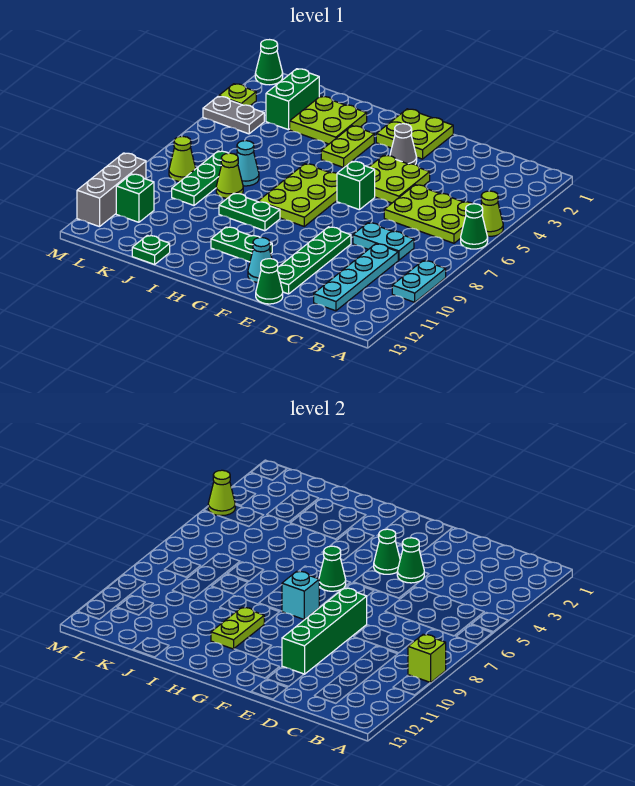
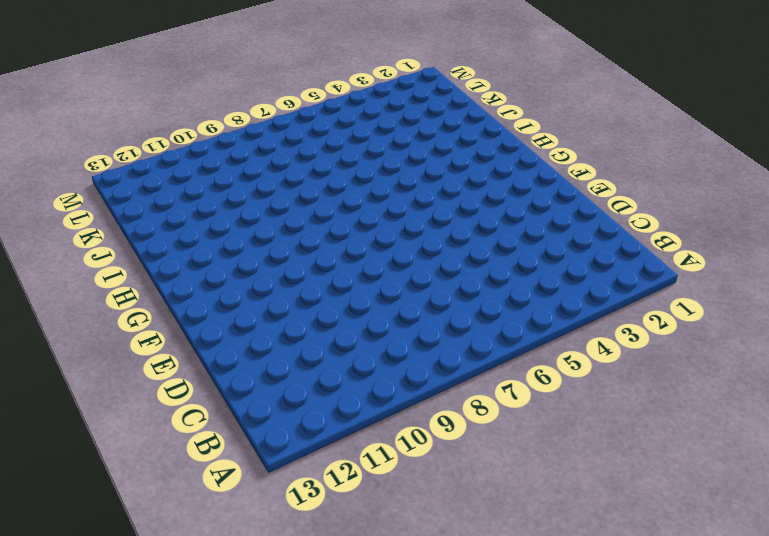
none -> lime 1x1 cone [481,191,503,236]
none -> green 1x1 cone [461,204,488,249]
none -> cyan 1x2 plate [392,261,446,302]
none -> lime 2x3 plate [384,185,472,243]

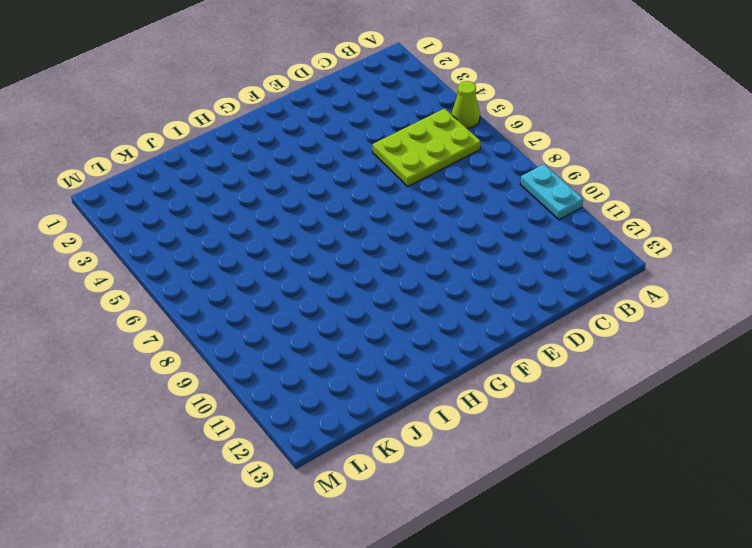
none -> green 1x1 cone [461,204,488,249]
none -> cyan 1x2 plate [353,223,414,260]
none -> cyan 1x4 plate [314,244,398,311]
none -> lime 2x2 plate [369,155,430,203]

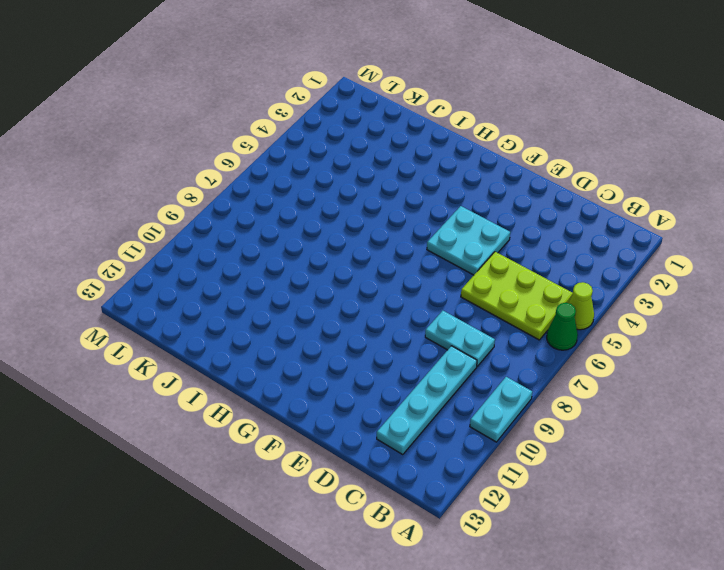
cyan 2x2 plate [427,206,510,275] -> lime 2x2 plate [369,155,430,203]
none -> green 1x4 plate [277,227,351,294]
none -> green 1x1 cone [256,259,283,304]
none -> lime 2x2 plate [376,109,453,159]
none -> grey 1x1 cone [390,124,417,165]

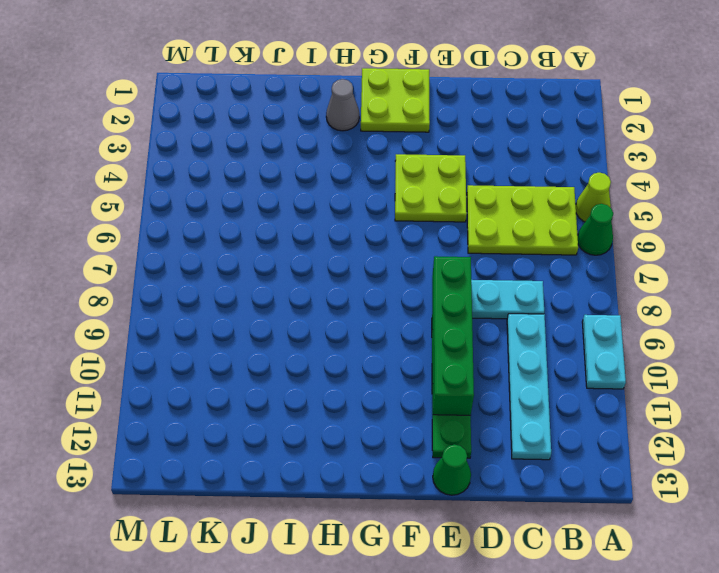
grey 1x1 cone [326,79,359,131] -> grey 1x1 cone moved to [390,124,417,165]
none -> green 1x1 brick [337,161,375,210]
none -> cyan 1x1 cone [248,238,272,283]
none -> lime 2x3 plate [258,164,337,226]
none -> green 1x2 plate [211,227,272,262]

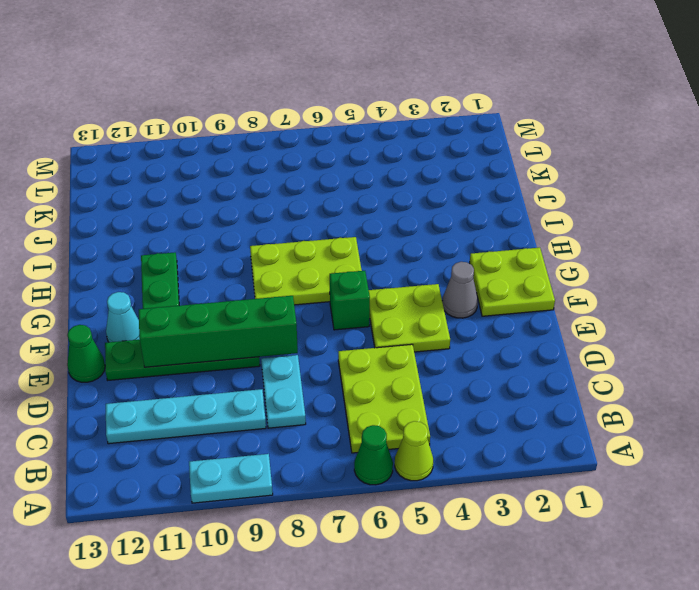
none -> lime 1x2 plate [321,126,374,167]
none -> green 1x2 plate [219,193,280,231]
none -> lime 2x2 plate [290,96,367,144]
none -> cyan 1x1 cone [237,141,259,186]

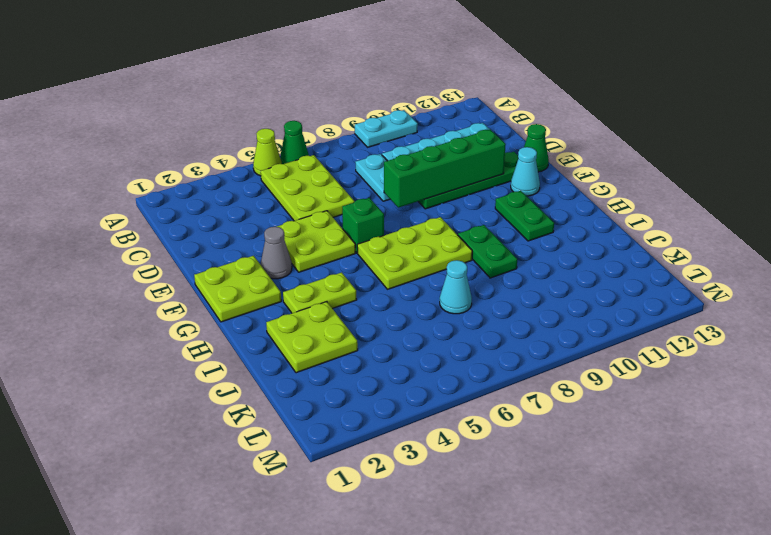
none -> lime 1x1 cone [216,153,243,198]
none -> green 1x1 plate [132,235,170,264]
none -> green 1x2 brick [266,69,319,130]
none -> green 1x3 plate [172,151,228,205]

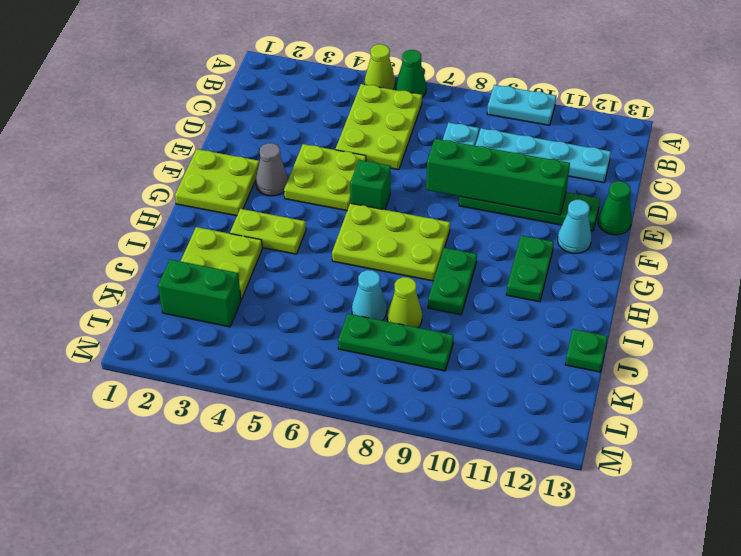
none -> grey 1x2 plate [203,96,264,134]
none -> lime 1x1 cone [169,136,196,182]
none -> green 1x1 brick [116,174,154,222]
none -> green 1x1 cone [255,40,283,85]

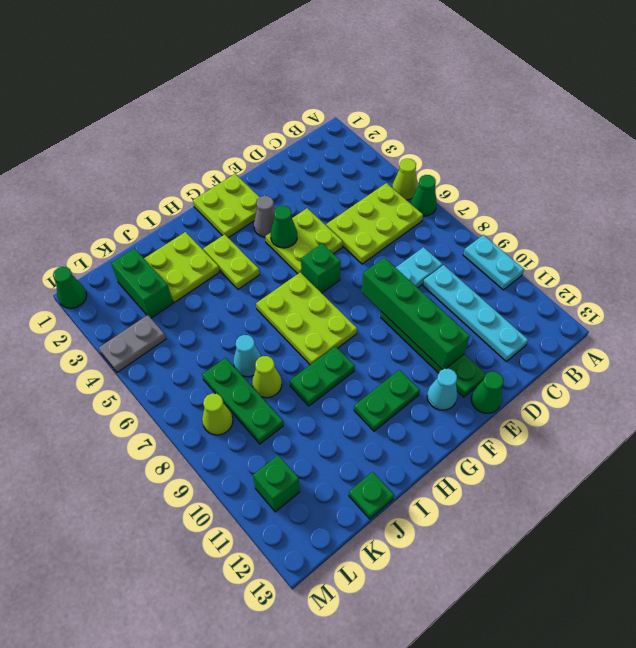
none -> lime 1x1 plate [219,84,256,106]
none -> grey 1x3 brick [77,153,146,227]
none -> lime 1x1 brick [408,634,446,683]
none -> green 1x1 cone [397,538,424,583]

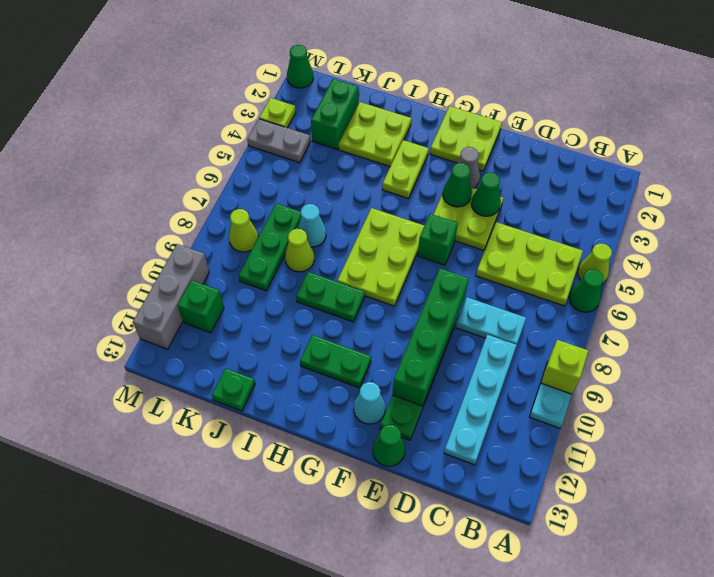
none -> green 1x1 cone [319,546,346,591]
none -> cyan 1x1 brick [282,571,319,620]
none -> lime 1x2 plate [211,607,264,649]
none -> lime 1x1 cone [208,470,236,516]

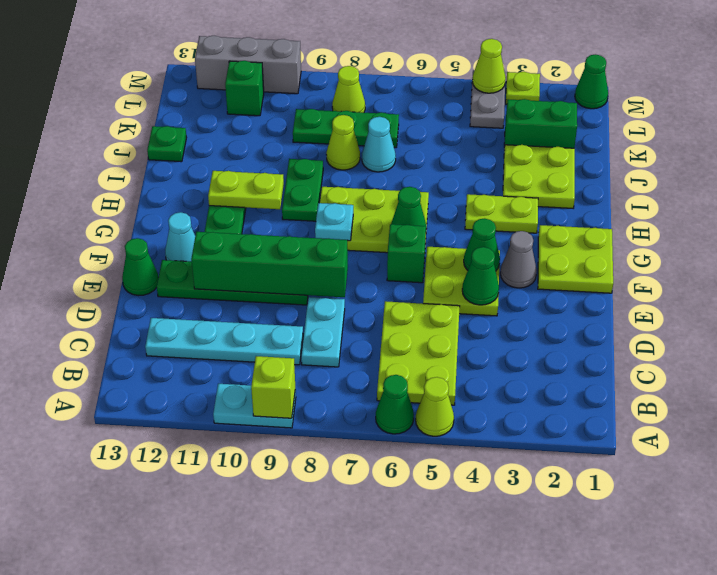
cyan 1x1 plate [315,203,353,241] -> cyan 1x1 brick [282,571,319,620]

